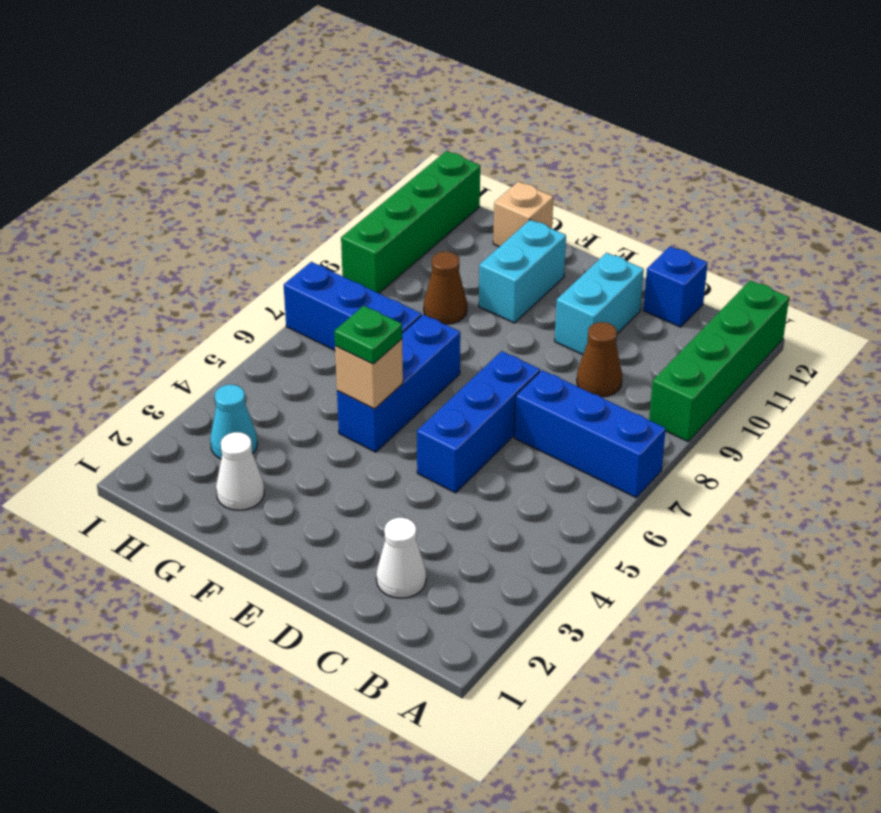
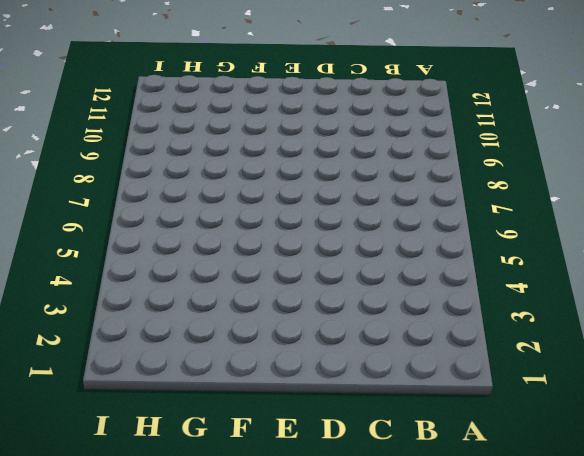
none -> blue 1x3 brick [514,370,666,498]
none -> green 1x4 brick [649,280,789,441]
none -> white 1x1 cone [376,518,426,598]

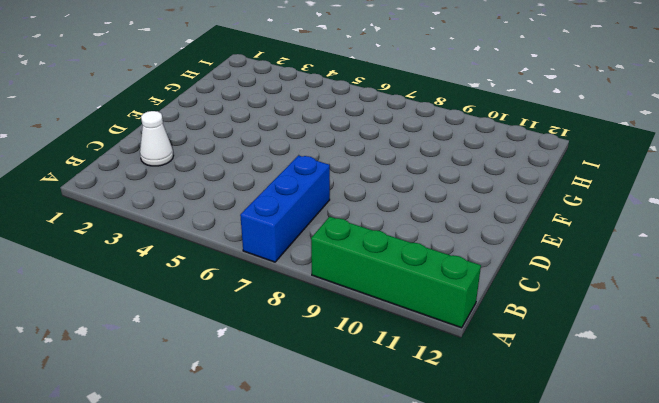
none -> brown 1x1 cone [577,322,622,397]
none -> blue 1x1 brick [643,246,708,327]
none -> blue 1x3 brick [417,351,540,493]

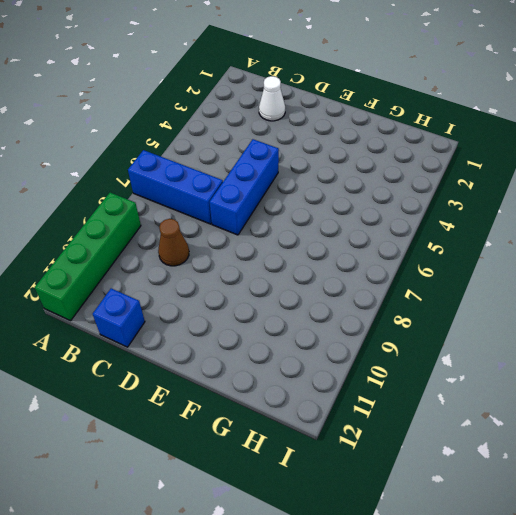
none -> cyan 1x2 brick [555,253,644,355]
none -> blue 1x3 brick [337,314,460,452]
none -> cyan 1x2 brick [479,220,566,323]

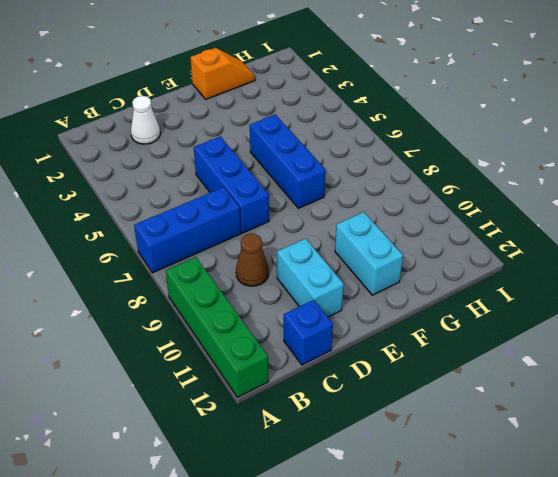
orange 1x2 slope [190,48,255,99] -> none
none -> white 1x1 cone [216,432,264,510]
none -> blue 1x3 brick [284,262,422,350]
none -> brown 1x1 cone [424,252,467,324]

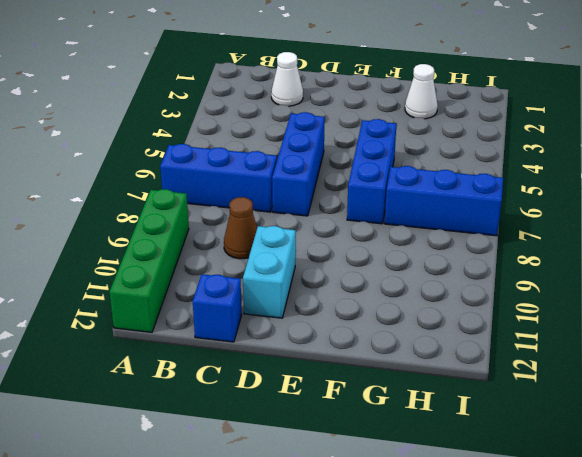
none -> cyan 1x2 brick [479,220,566,323]
none -> brown 1x1 cone [424,252,467,324]
none -> tan 1x1 brick [493,182,553,247]

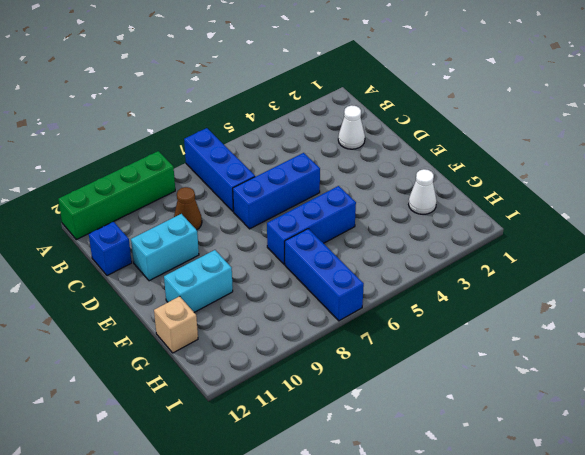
none -> brown 1x1 cone [424,252,467,324]
none -> cyan 1x1 cone [210,385,257,459]
none -> green 1x4 brick [341,151,480,293]

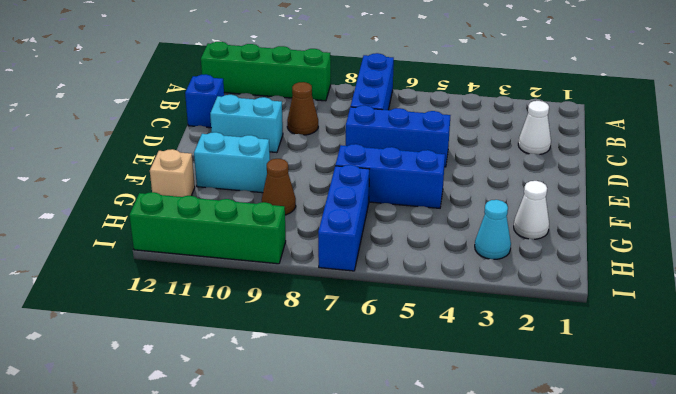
none -> tan 1x1 brick [335,339,403,409]
none -> green 1x1 plate [334,306,402,364]

